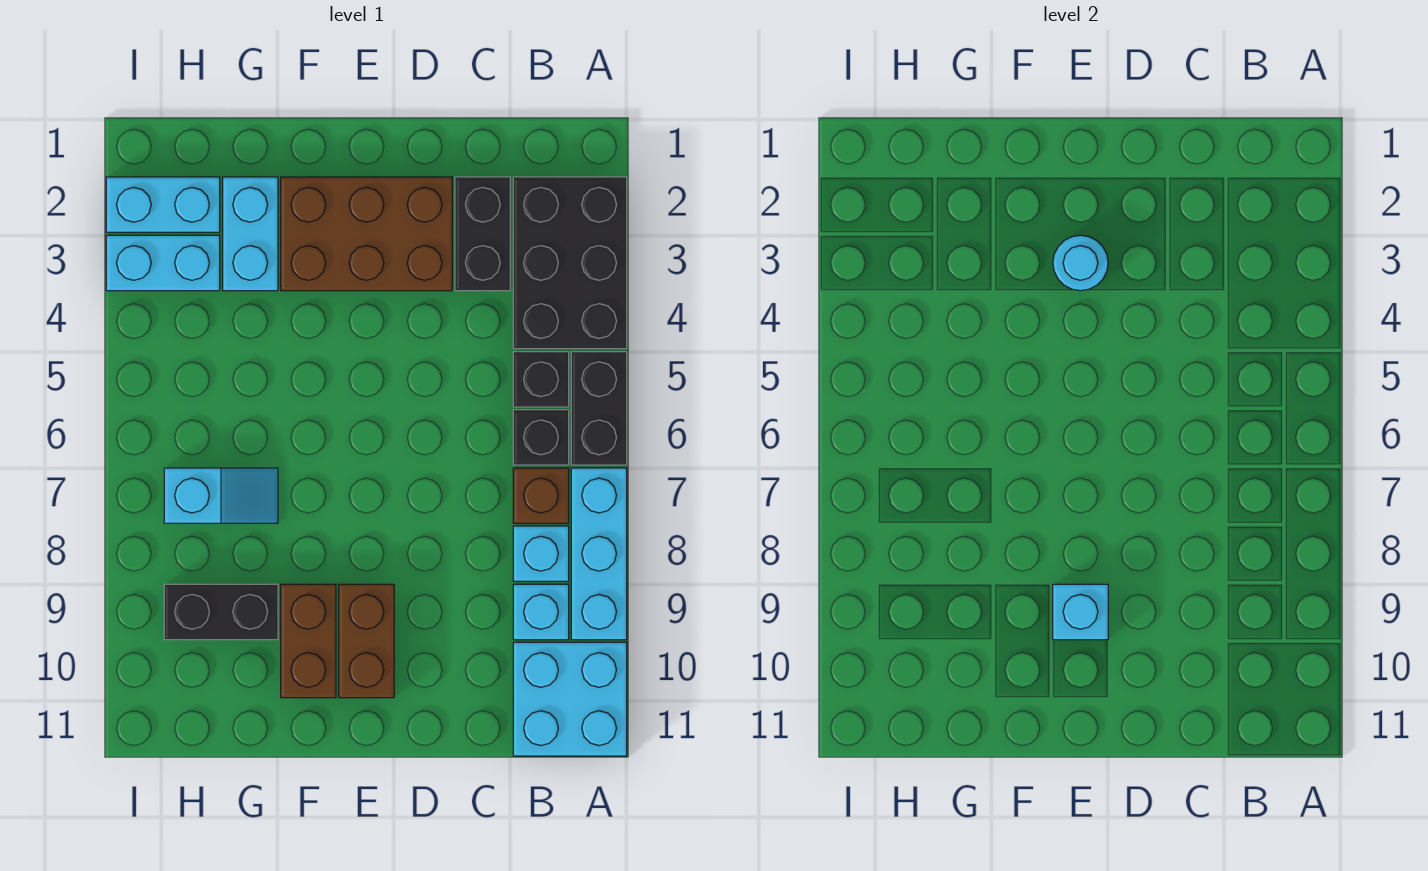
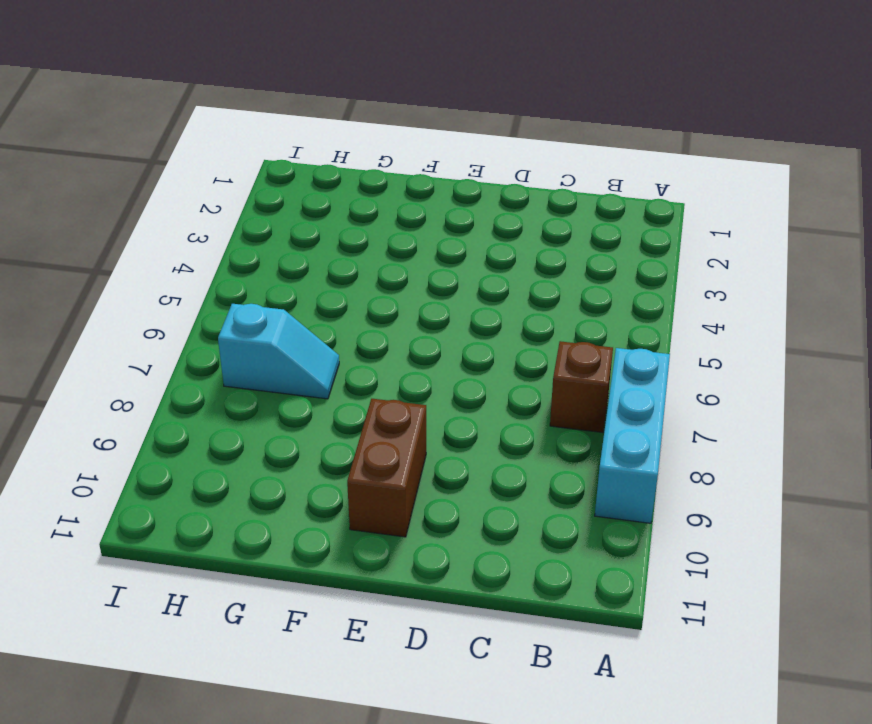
none -> black 2x3 brick [513,177,627,349]
none -> black 1x2 brick [571,352,627,465]
none -> cyan 2x2 brick [513,642,627,756]

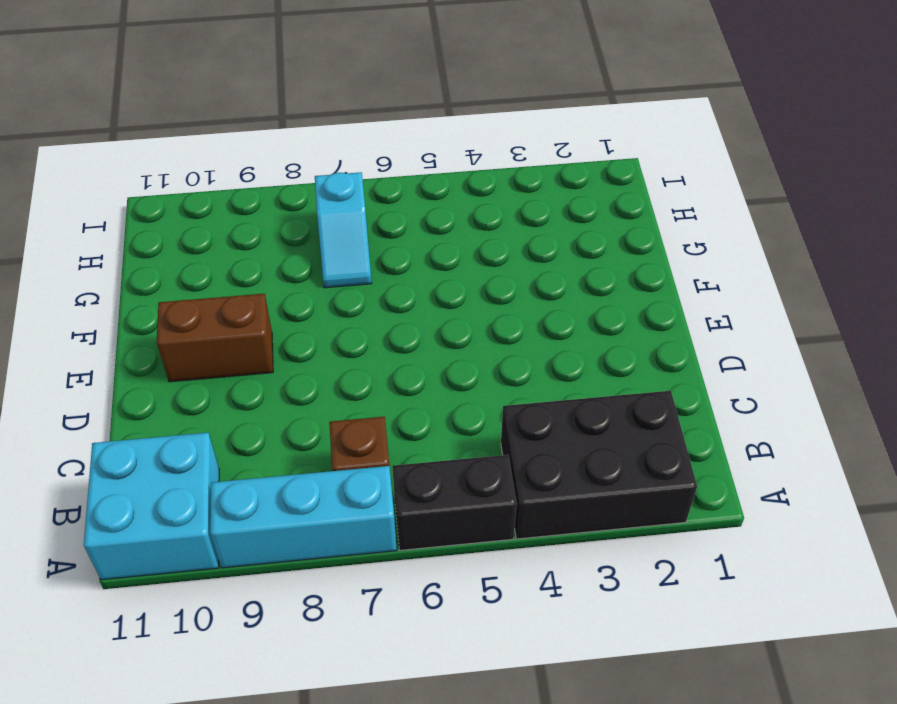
none -> black 1x1 brick [513,352,569,407]
none -> black 1x1 brick [513,410,569,465]
none -> cyan 1x1 brick [513,526,569,581]

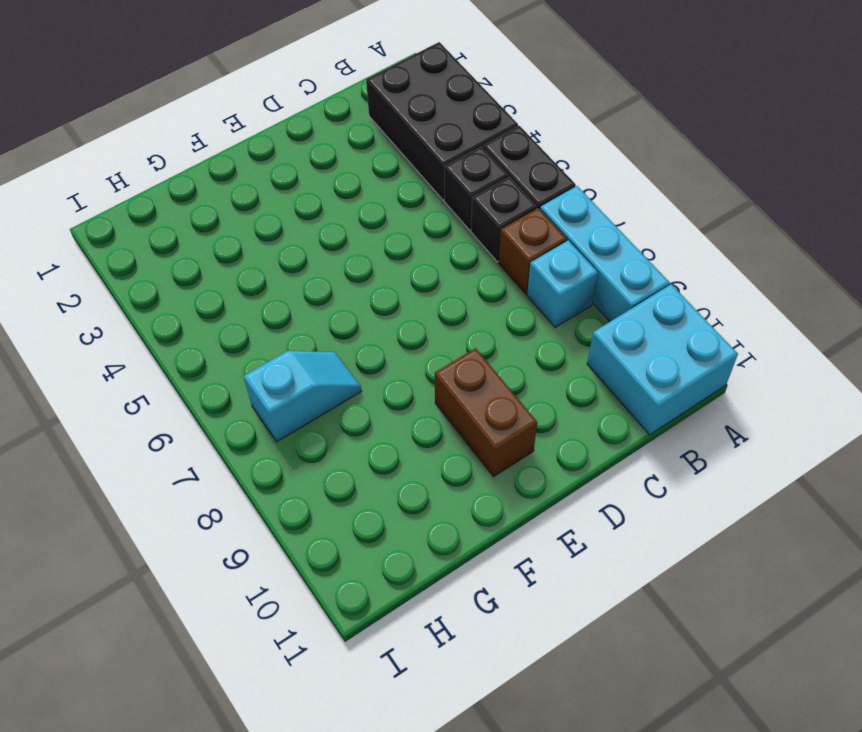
none -> cyan 1x1 brick [513,584,569,640]
none -> black 1x2 brick [455,177,510,291]
none -> brown 2x3 brick [281,177,452,291]

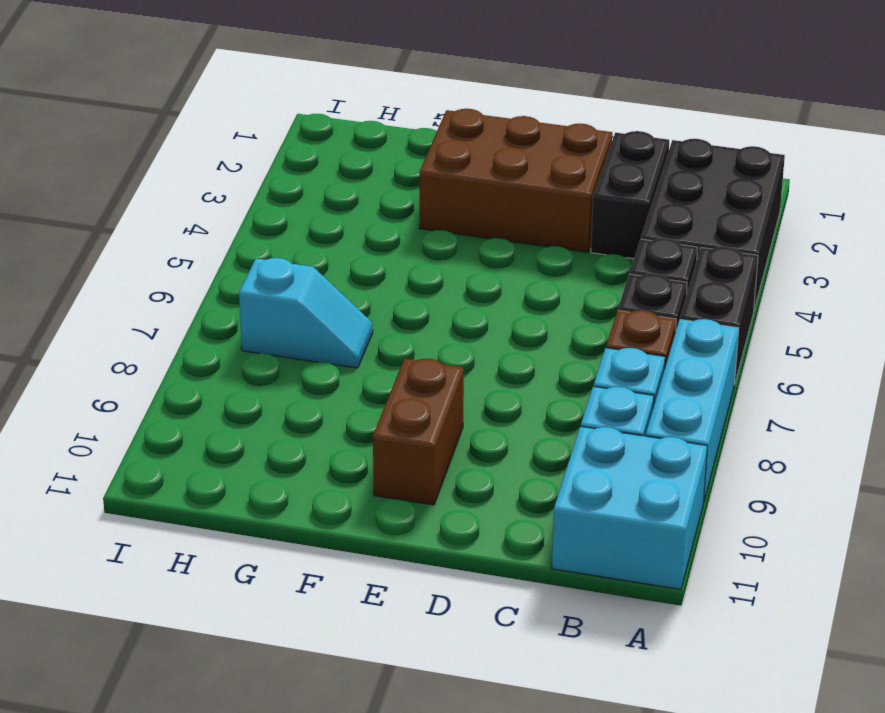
none -> brown 1x2 brick [281,584,336,698]
none -> cyan 1x2 brick [223,177,278,291]
none -> black 1x2 brick [164,584,278,640]

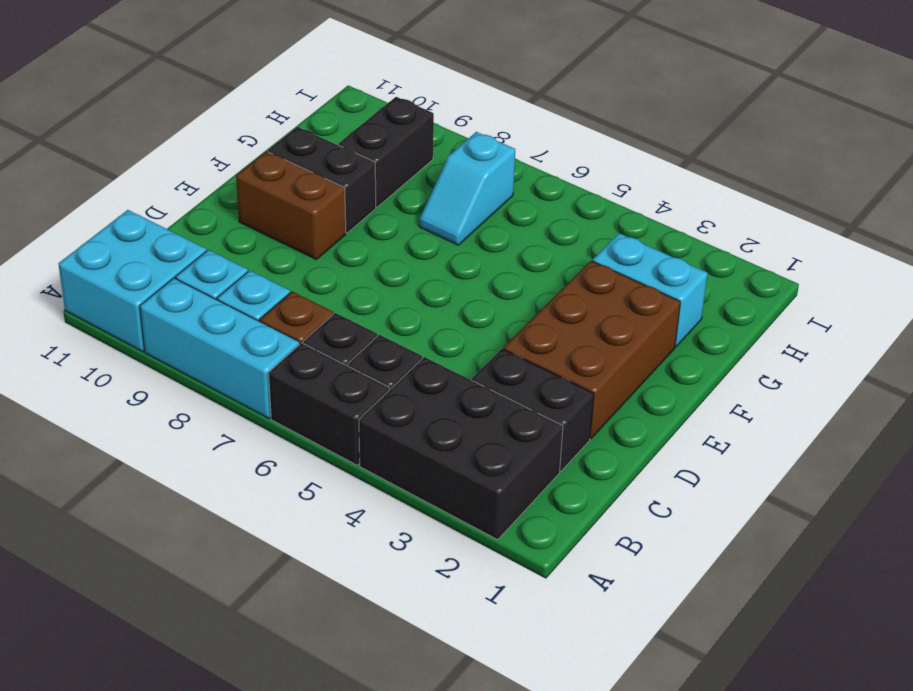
black 1x2 brick [268,127,376,233] -> brown 1x2 brick [281,584,336,698]
none -> cyan 1x2 brick [106,177,220,232]
none -> cyan 1x2 brick [106,235,220,291]
none -> cyan 1x1 round brick [1053,235,1108,291]

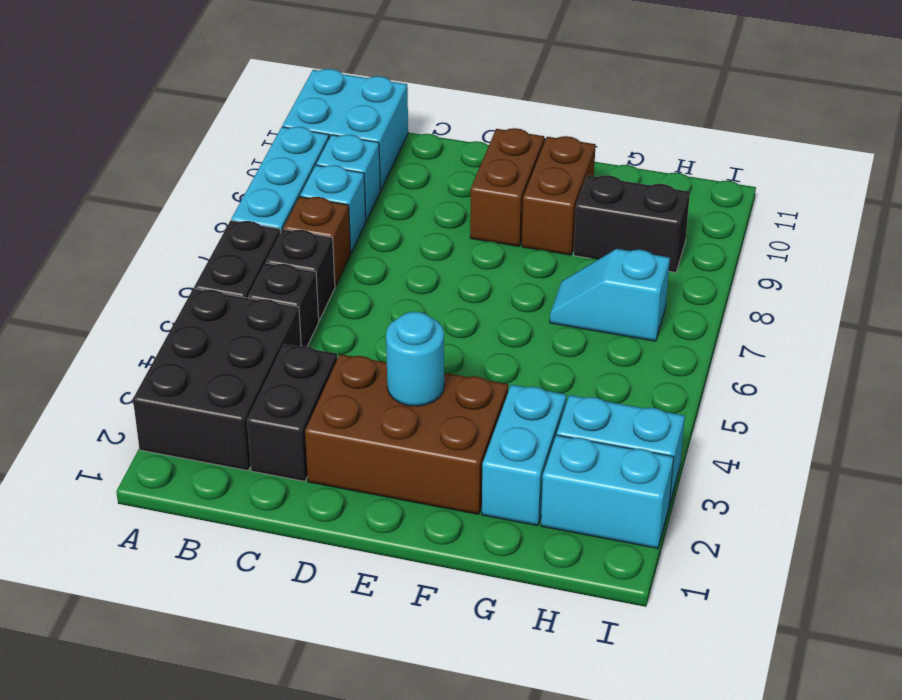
none -> cyan 1x1 brick [1053,584,1108,640]

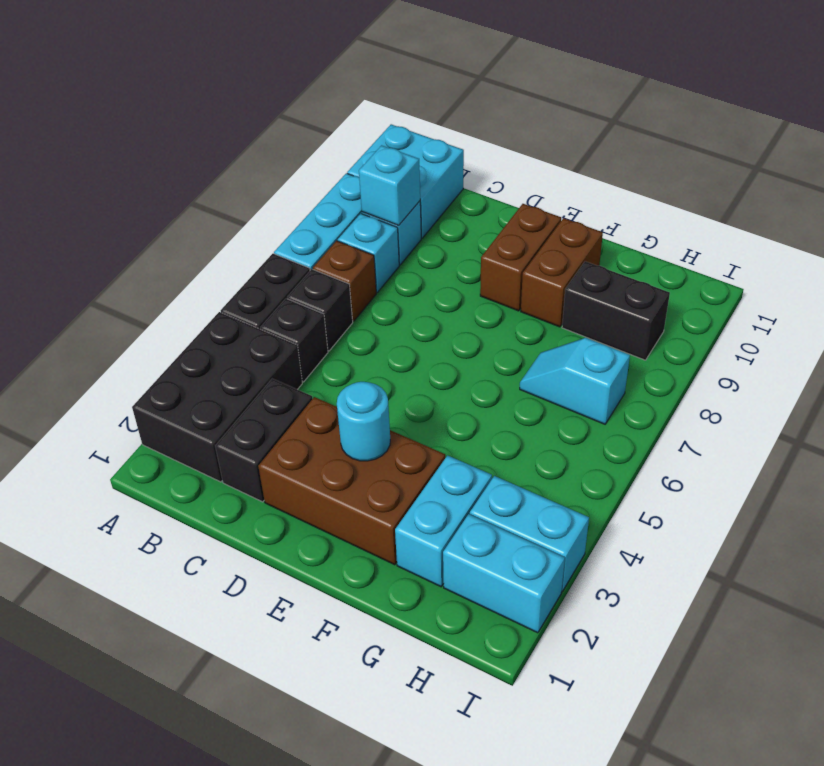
cyan 1x1 brick [359,145,420,225] -> cyan 1x1 brick moved to [1053,584,1108,640]

